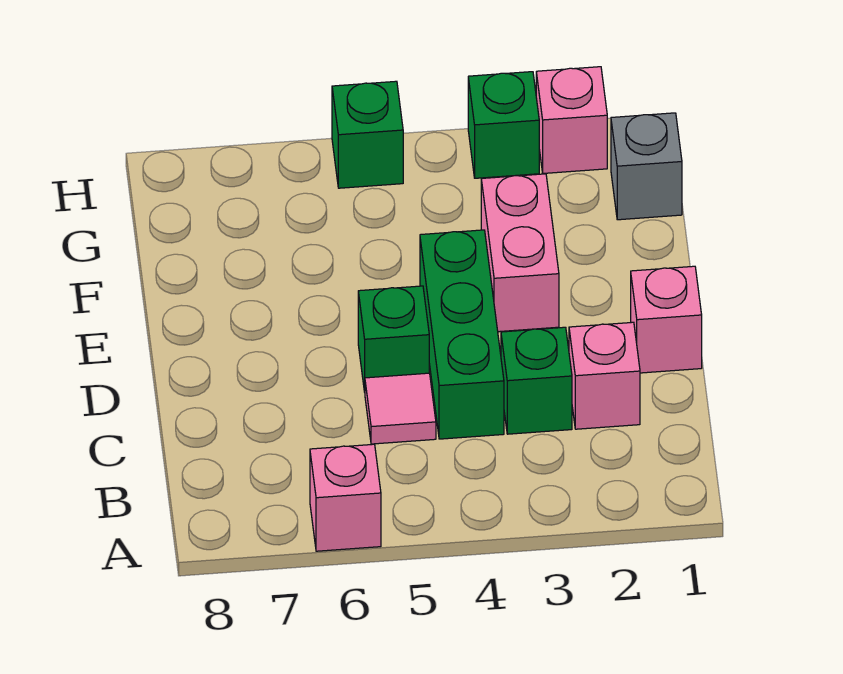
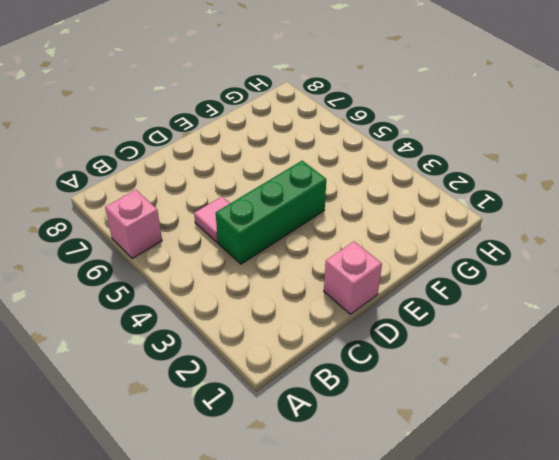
none -> pink 1x1 brick [569,322,640,429]
none -> green 1x1 brick [501,327,572,434]
none -> green 1x1 brick [358,286,429,392]

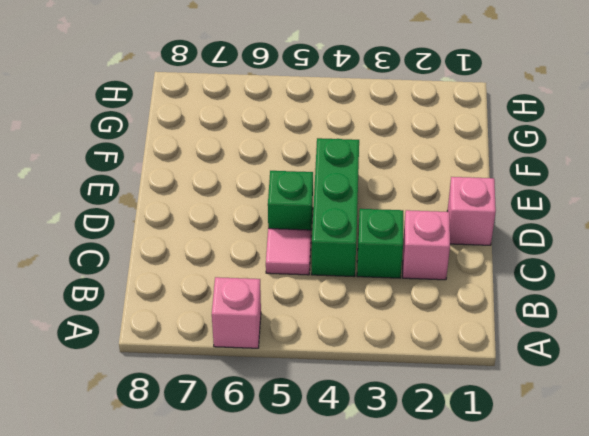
none -> pink 1x2 brick [481,174,559,332]
none -> grey 1x1 brick [611,113,682,220]
none -> pink 1x1 brick [536,67,607,173]

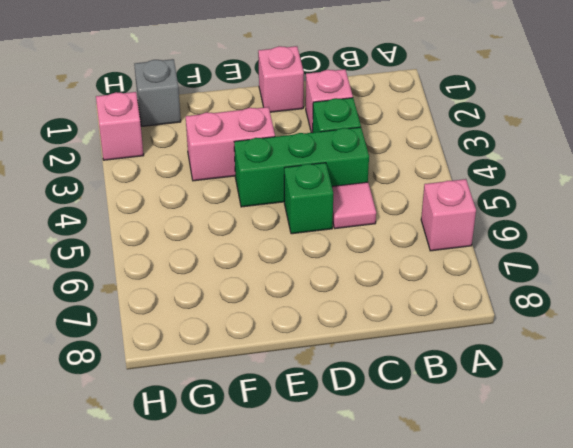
none -> green 1x1 brick [468,72,539,178]
none -> green 1x1 brick [332,81,403,188]

